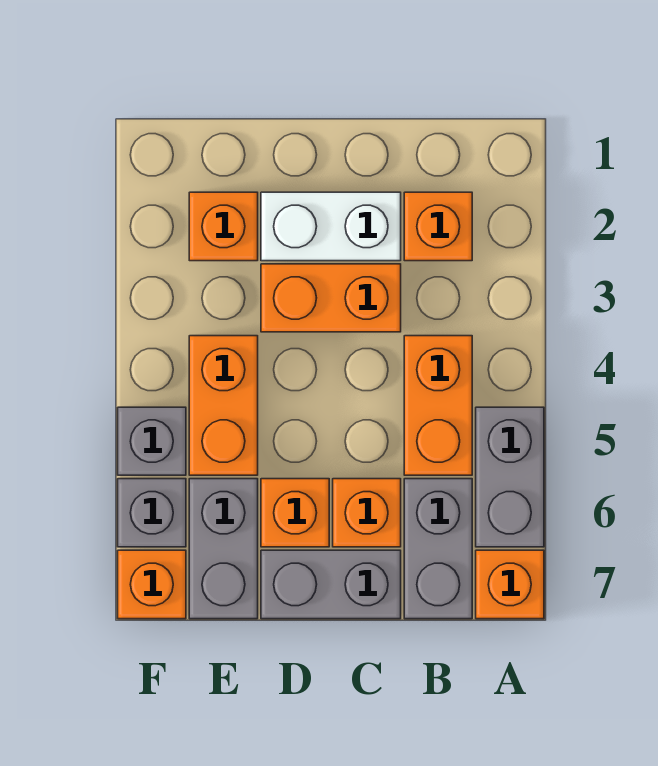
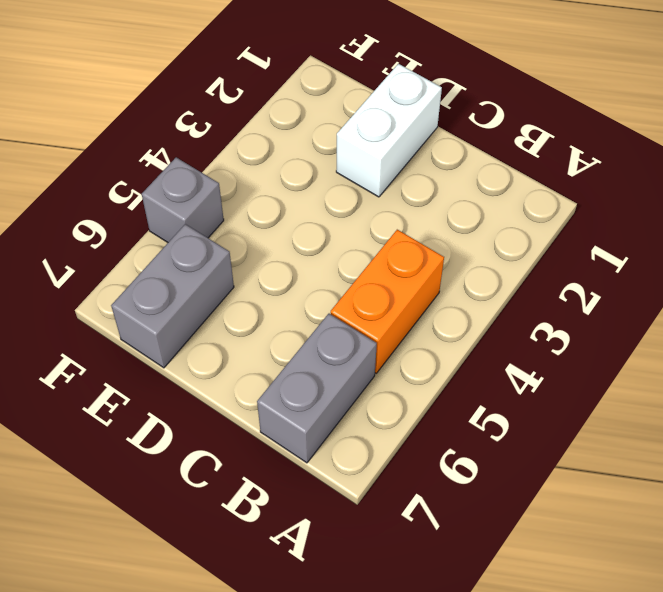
white 1x2 brick [336,64,442,197] -> white 1x2 brick turned to [261,192,401,261]
none -> grey 1x2 brick [476,407,544,547]
none -> orange 1x1 brick [476,550,544,619]
none -> orange 1x1 brick [404,192,472,261]

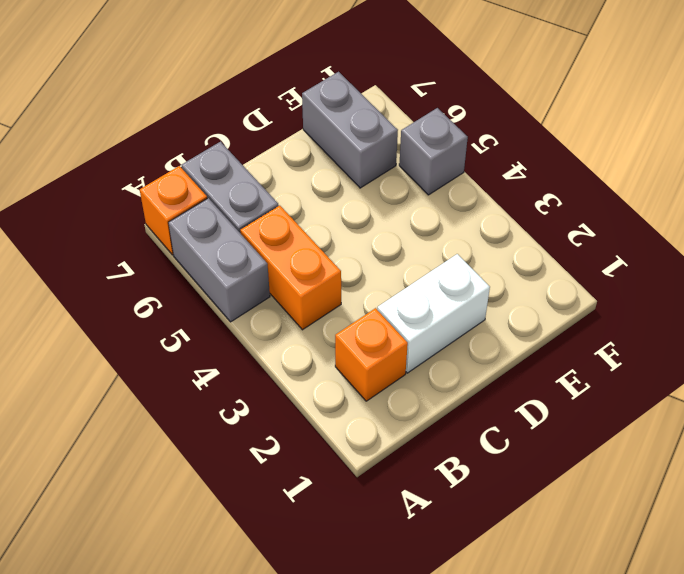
none -> orange 1x2 brick [261,264,401,332]
none -> orange 1x1 brick [333,479,401,547]
none -> grey 1x2 brick [261,550,401,619]

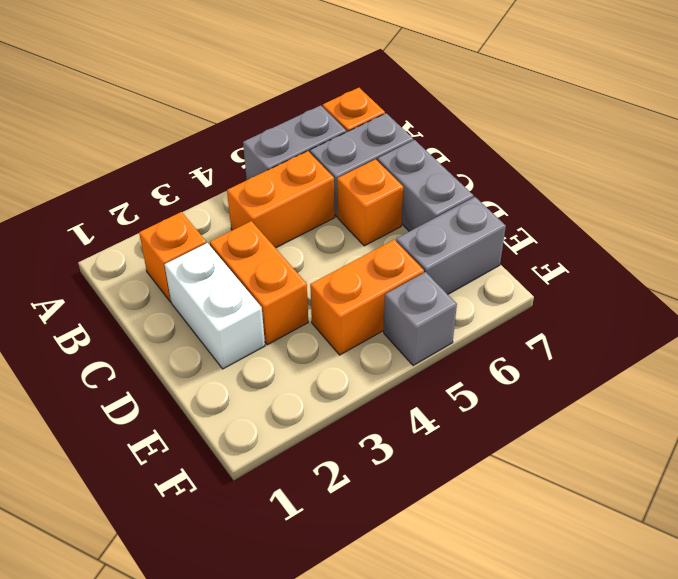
none -> orange 1x1 brick [261,479,329,547]
none -> orange 1x1 brick [189,192,258,261]
none -> grey 1x1 brick [118,479,186,547]

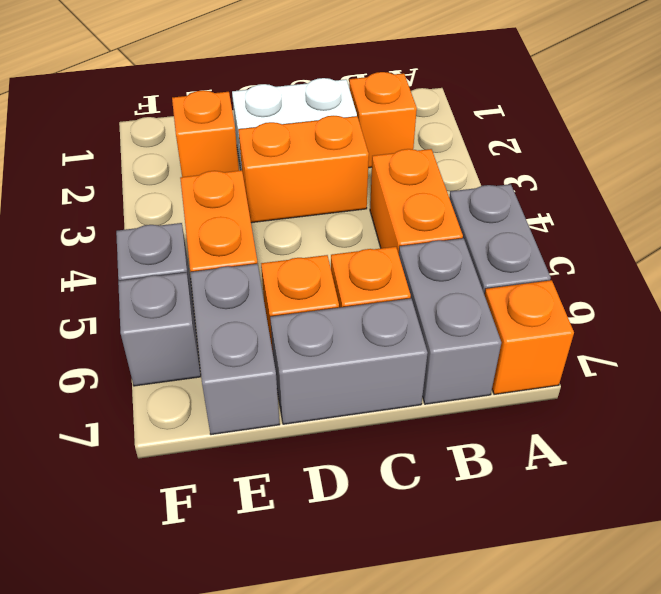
none -> orange 1x1 brick [118,550,186,619]

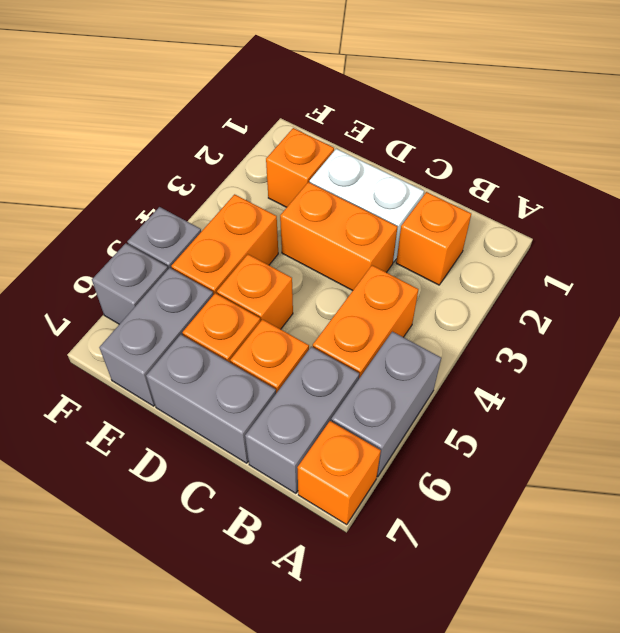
orange 1x1 brick [217,254,293,329] -> orange 1x1 brick moved to [118,550,186,619]

